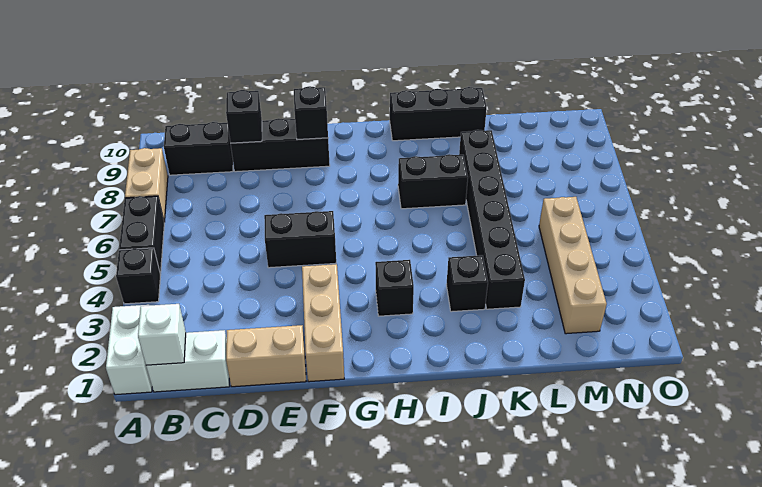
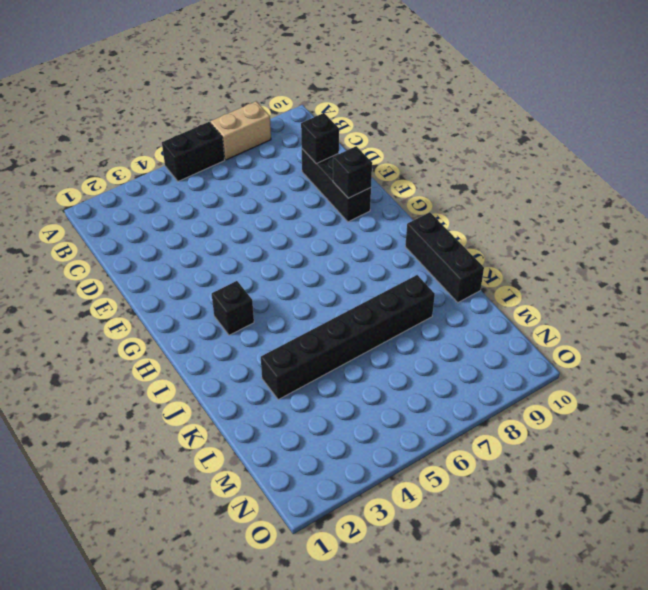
none -> white 1x2 brick [106,305,152,395]
none -> black 1x1 brick [116,248,160,304]
none -> white 1x2 brick [146,330,229,392]

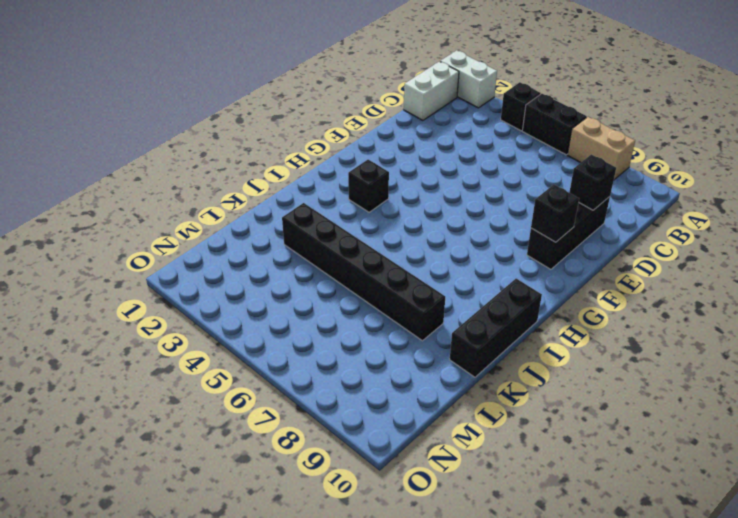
none -> black 1x2 brick [164,122,233,175]
none -> tan 1x2 brick [226,325,306,387]
none -> black 1x2 brick [264,211,336,268]

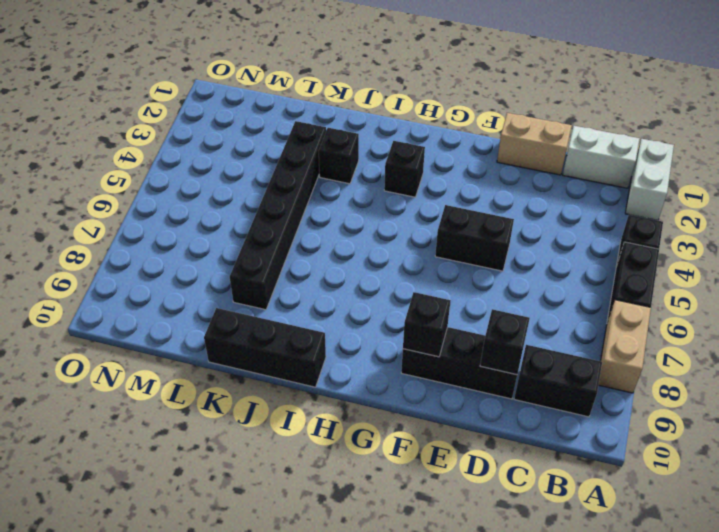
none -> tan 1x3 brick [302,264,344,382]
none -> black 1x2 brick [398,154,468,209]
none -> tan 1x4 brick [539,197,607,334]

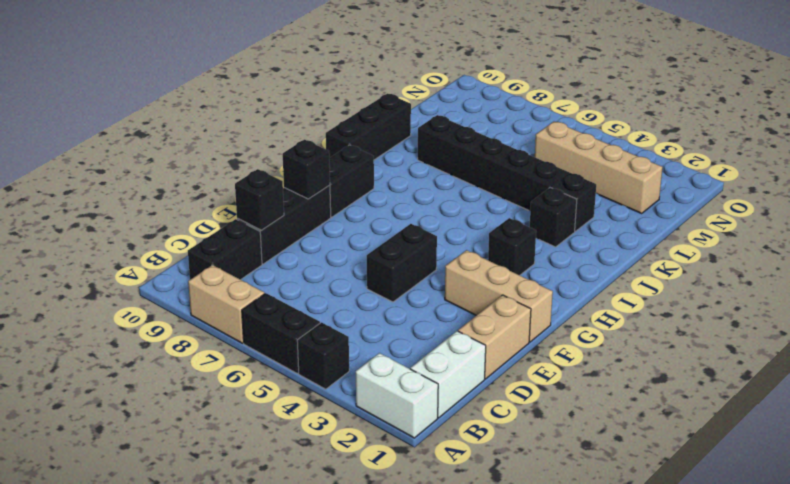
black 1x2 brick [329,145,374,217] -> black 1x2 brick moved to [398,154,468,209]
none -> white 1x1 brick [138,304,186,365]

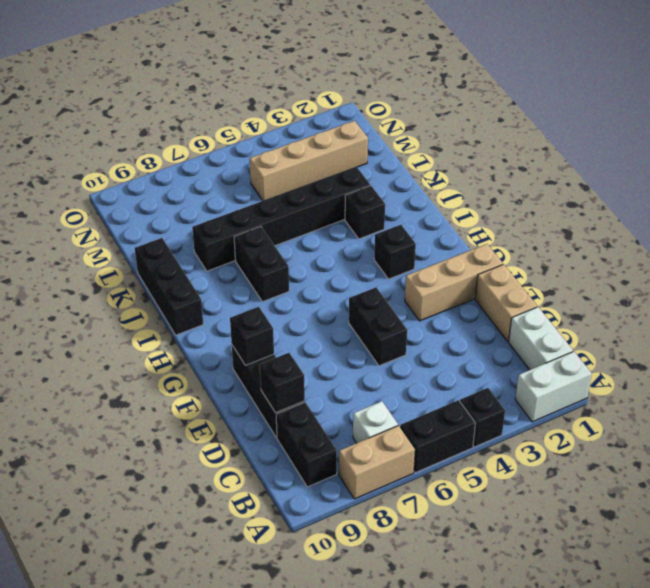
white 1x1 brick [353,401,398,443] -> white 1x1 brick moved to [138,304,186,365]

